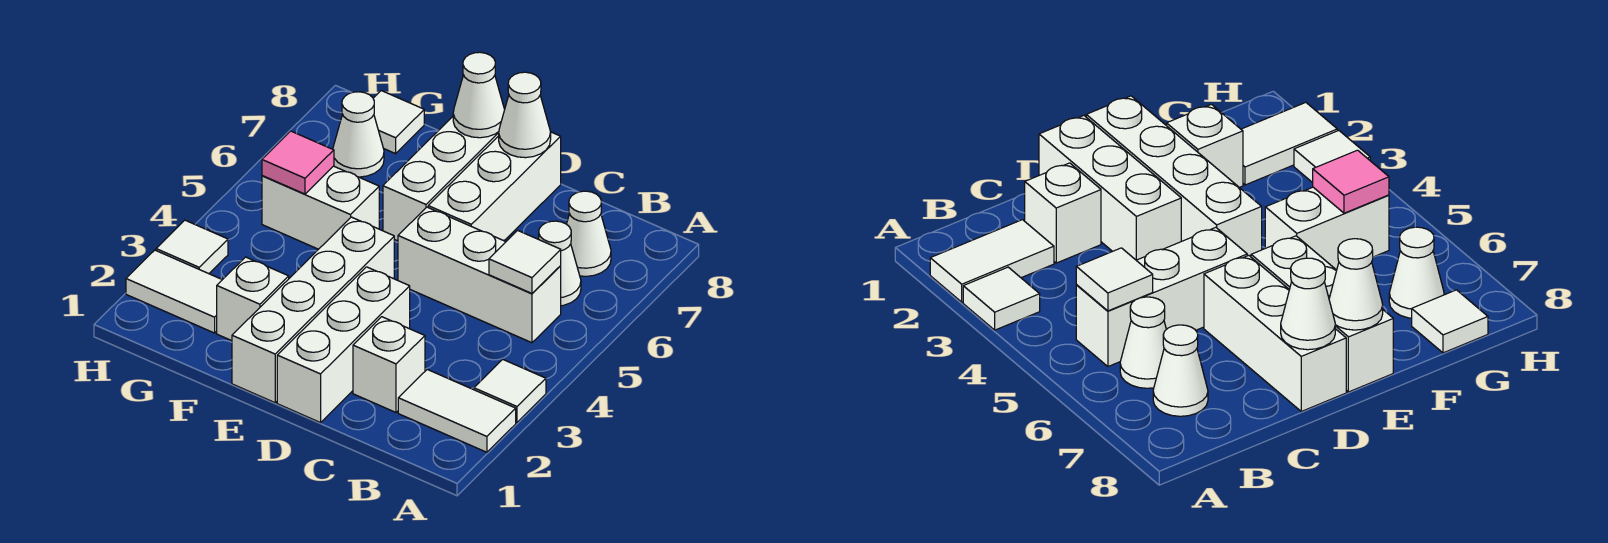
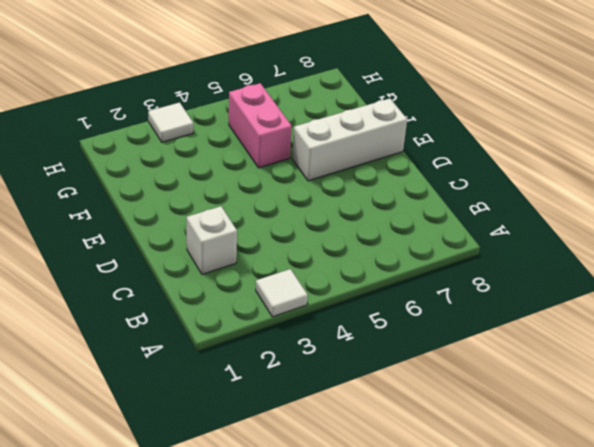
pink 1x2 brick [229,83,292,168] -> white 1x2 brick [262,166,379,249]
none -> white 1x2 tile [398,369,516,452]
none -> white 1x3 brick [398,207,561,343]
none -> white 1x1 cone [539,221,581,306]

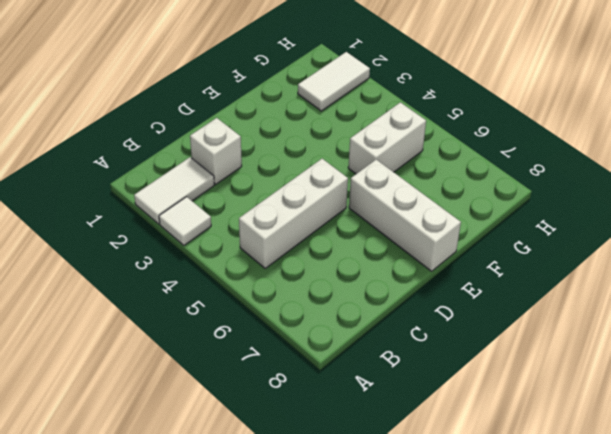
none -> white 1x1 cone [539,221,581,306]
none -> white 1x1 cone [567,191,611,276]
none -> white 1x3 brick [277,267,410,423]

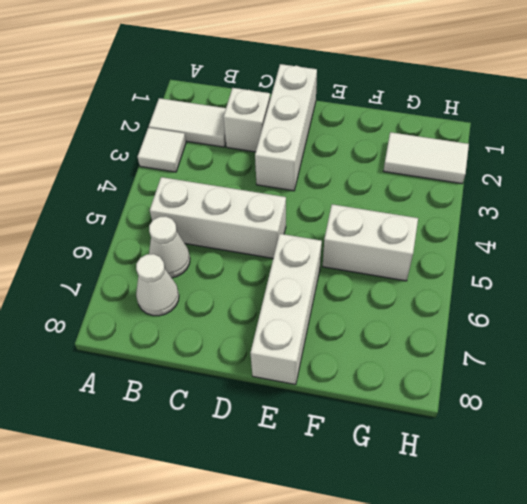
none -> white 1x3 brick [428,132,561,241]
none -> white 1x4 brick [232,217,394,403]
none -> white 1x1 brick [217,257,289,341]

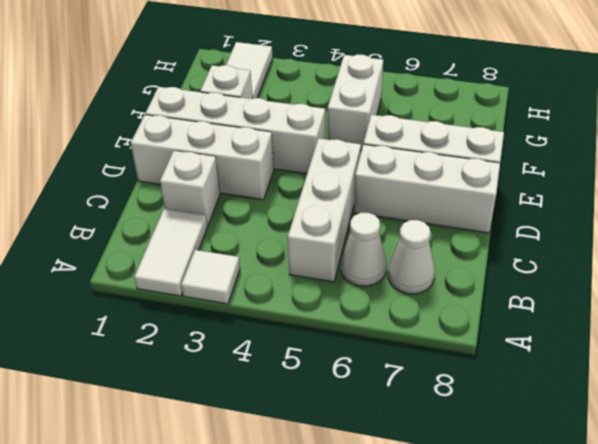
none -> white 1x1 cone [333,92,384,177]
none -> white 1x1 tile [373,91,424,154]
none -> white 1x1 tile [156,220,228,274]

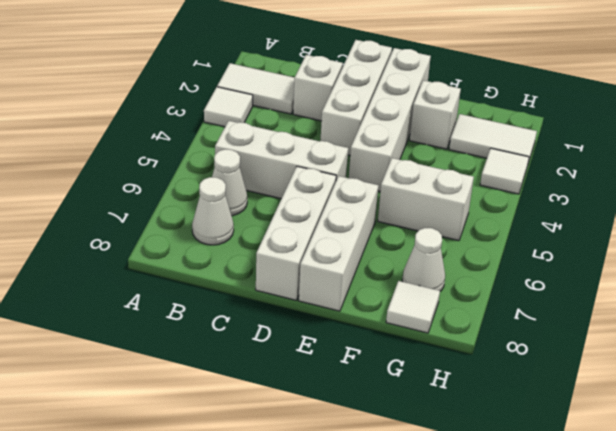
none -> white 1x1 tile [489,230,561,293]
none -> white 1x1 cone [499,72,551,158]
none -> white 1x1 cone [453,52,505,138]

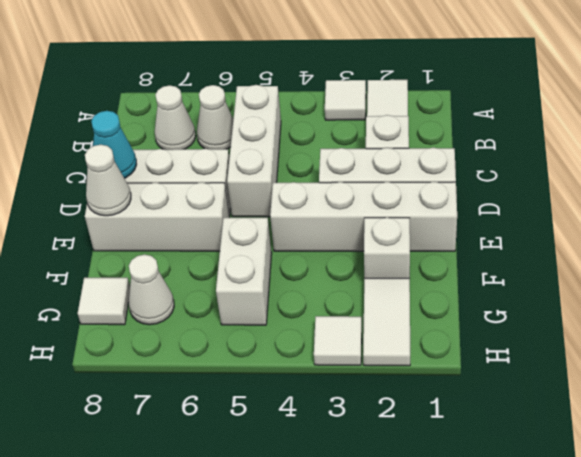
cyan 1x1 cone [91,111,137,178] -> white 1x1 cone [499,72,551,158]
none -> white 1x1 tile [489,230,561,293]
none -> pink 1x1 tile [262,131,334,194]

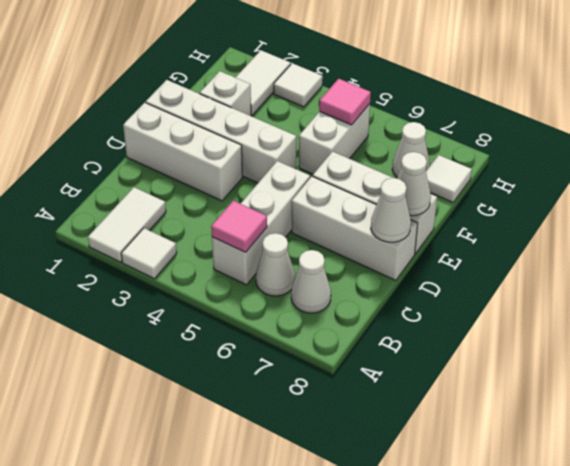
pink 1x1 tile [211,201,267,252] -> white 1x1 tile [489,230,561,293]
none -> white 1x1 brick [353,317,425,412]

